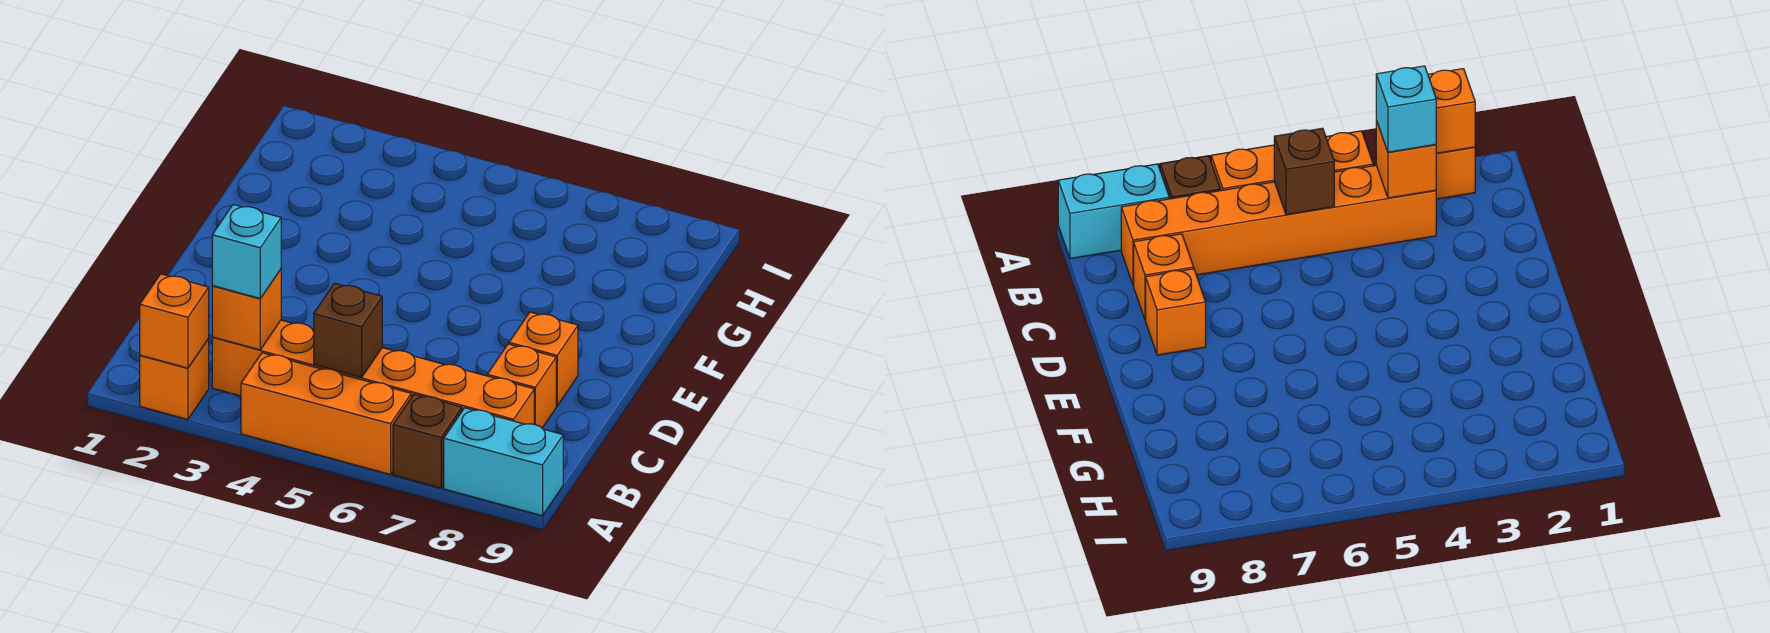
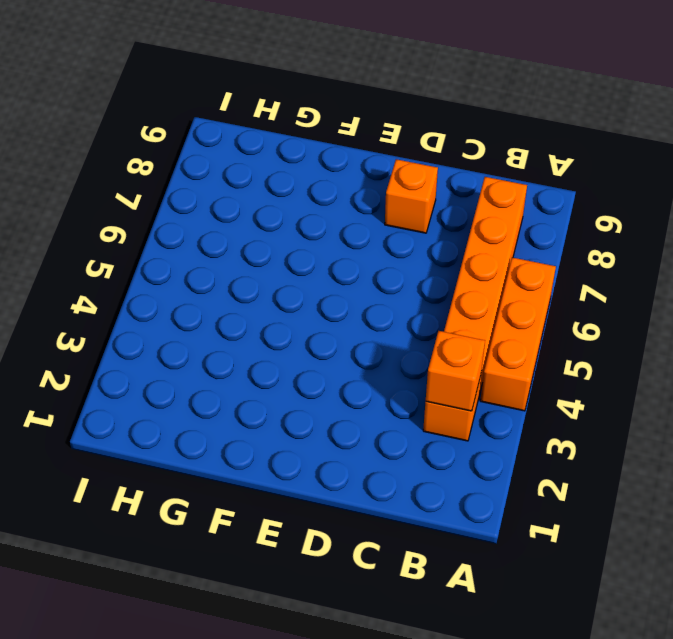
none -> orange 1x1 brick [140,339,209,419]
none -> brown 1x1 brick [393,394,462,488]

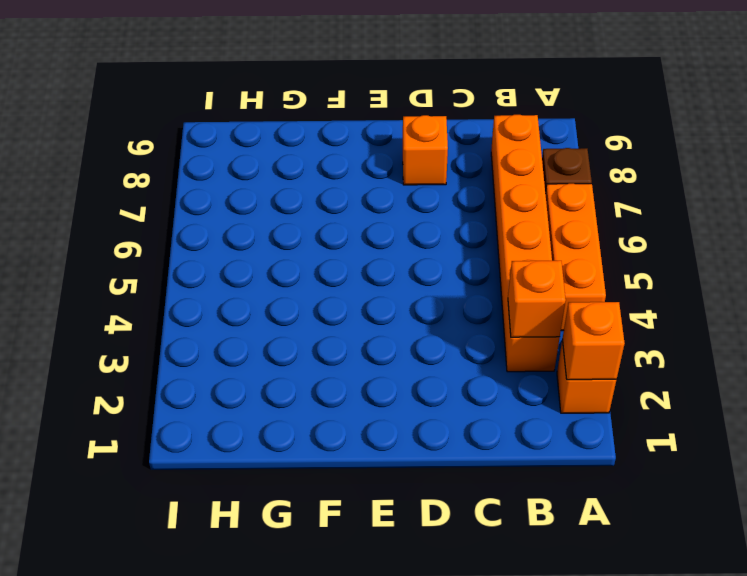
none -> cyan 1x2 brick [444,408,563,516]
none -> orange 1x1 brick [487,344,556,428]

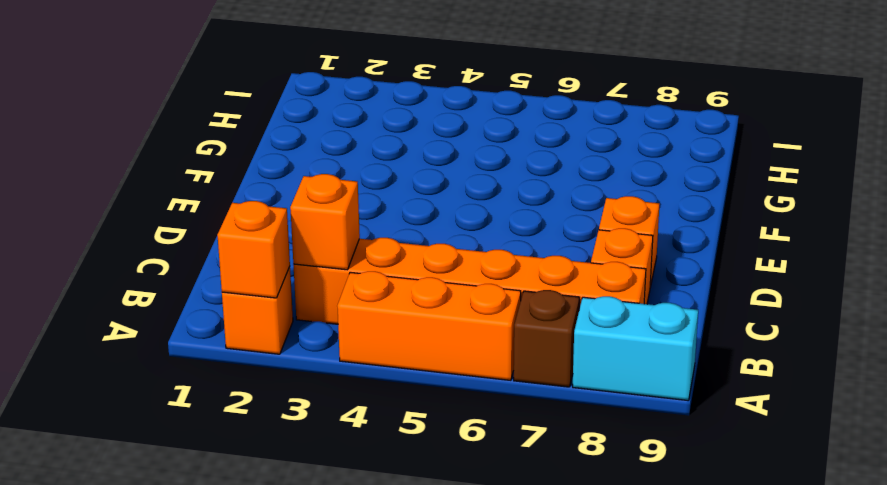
none -> brown 1x1 brick [314,283,382,377]
none -> cyan 1x1 brick [212,204,281,298]

